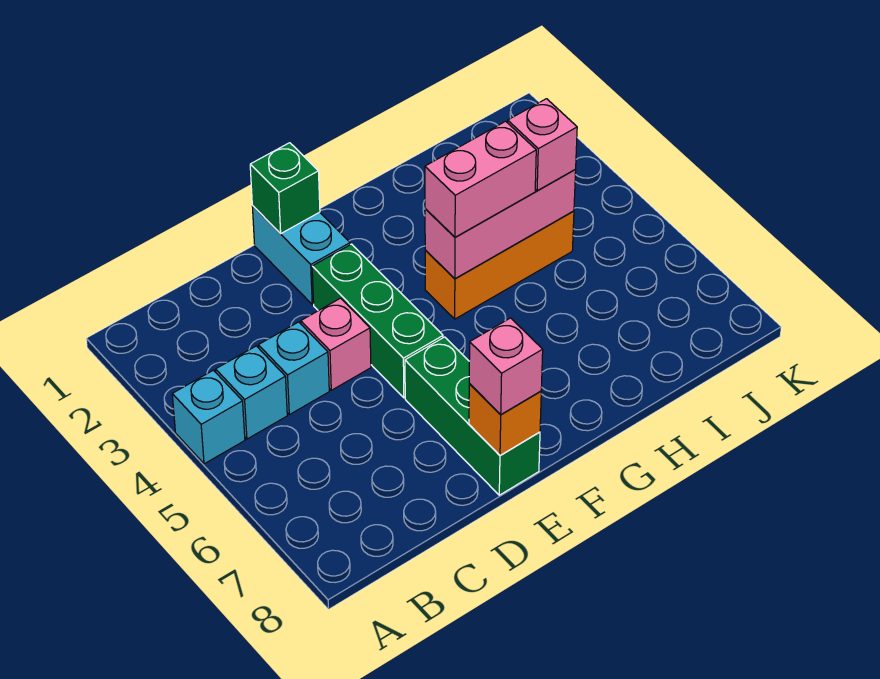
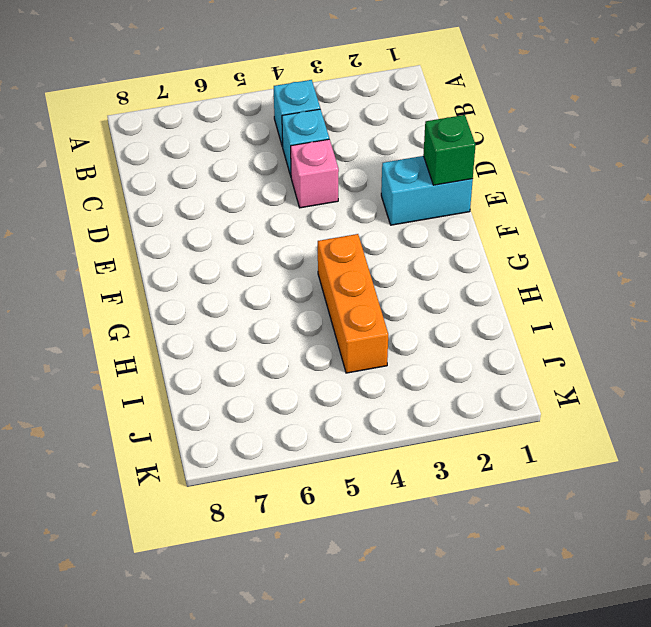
none -> cyan 1x1 brick [172,370,245,464]
none -> green 1x3 brick [312,244,443,398]
none -> green 1x3 brick [405,337,540,495]

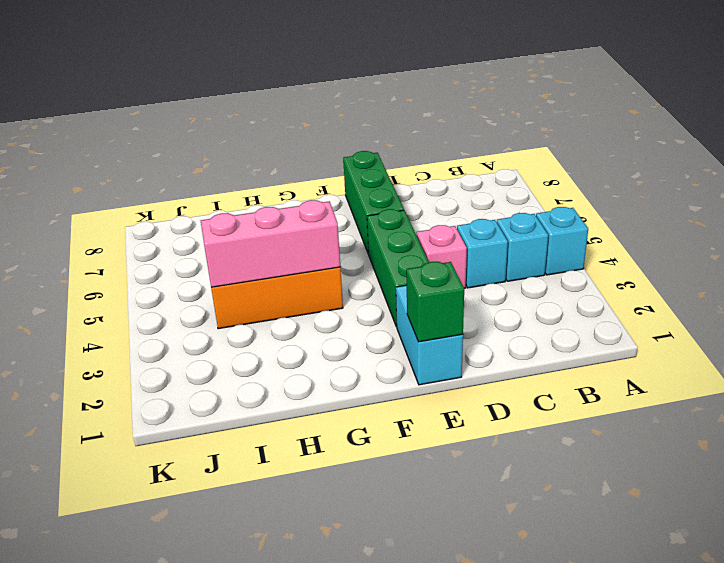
none -> orange 1x1 brick [469,384,541,456]
none -> pink 1x1 brick [469,318,543,415]
none -> pink 1x2 brick [425,121,536,237]

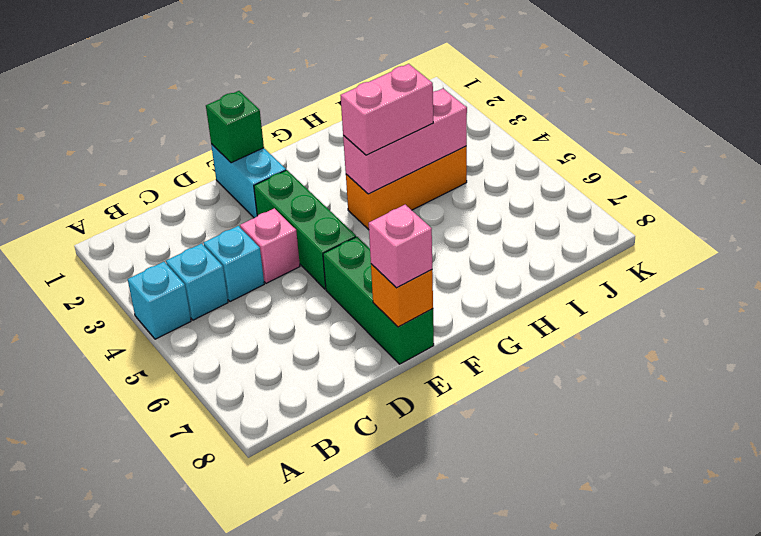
none -> pink 1x1 brick [508,99,577,191]

